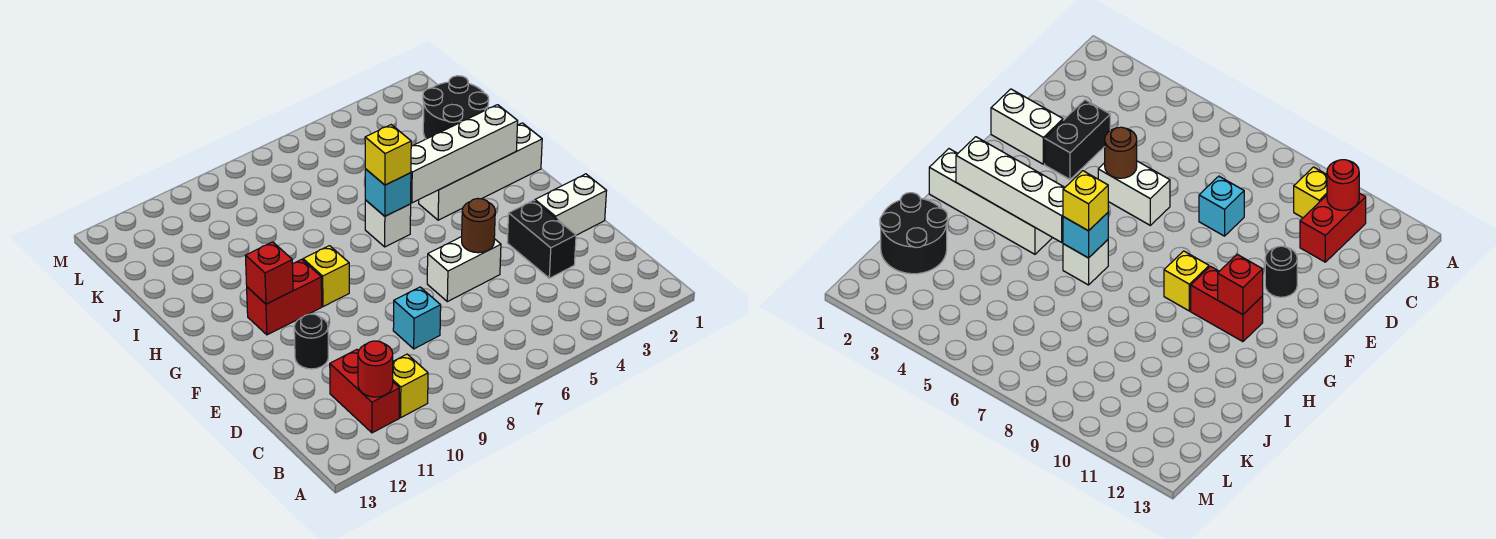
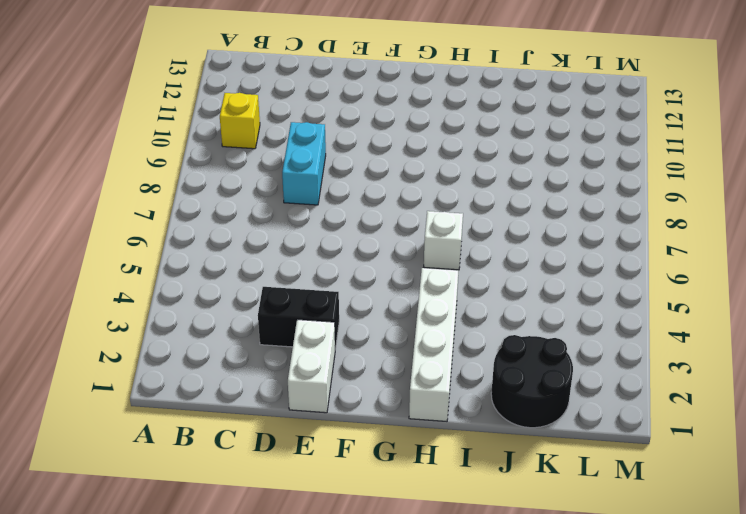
cyan 1x2 brick [282,122,326,205] -> cyan 1x1 brick [393,287,441,349]
none -> red 1x2 brick [330,350,399,433]
none -> white 1x2 brick [427,237,501,302]
none -> black 1x1 round brick [294,314,328,369]

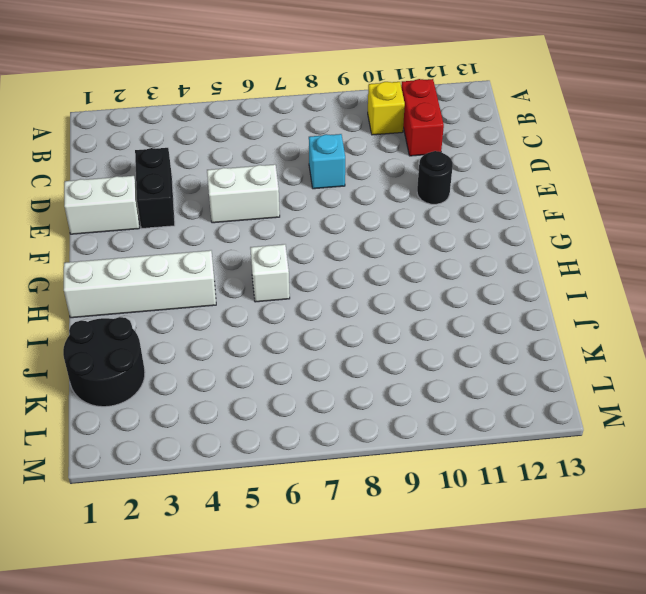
none -> yellow 1x1 brick [303,246,349,307]
none -> red 1x2 brick [247,259,322,335]
none -> red 1x1 round brick [358,341,393,397]

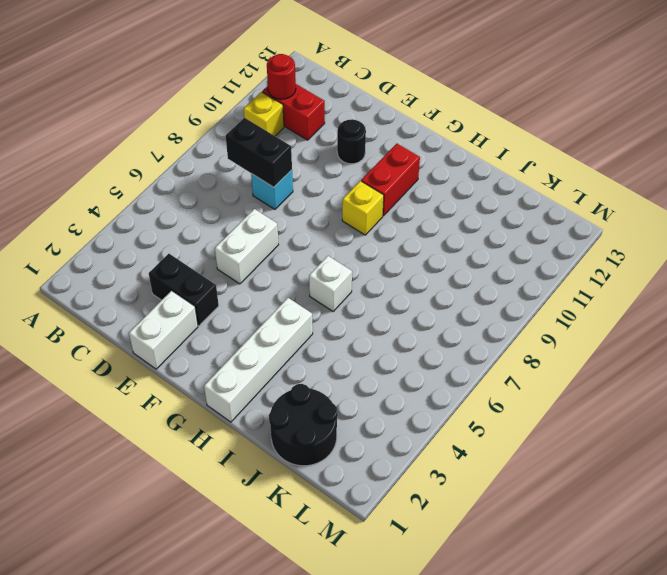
black 1x2 brick [226,118,292,187] -> none
none -> brown 1x1 round brick [462,198,495,253]
none -> red 1x1 brick [245,242,293,304]
none -> white 1x4 brick [411,105,518,203]

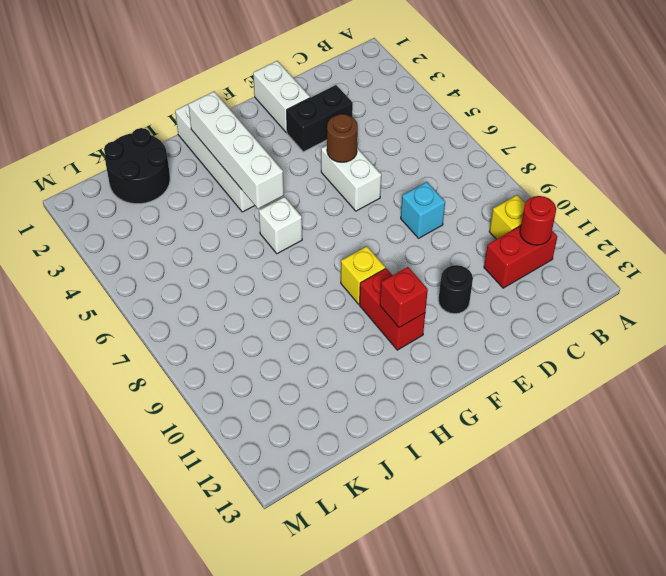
none -> cyan 1x1 brick [365,169,411,216]
none -> yellow 1x1 brick [365,125,411,185]

